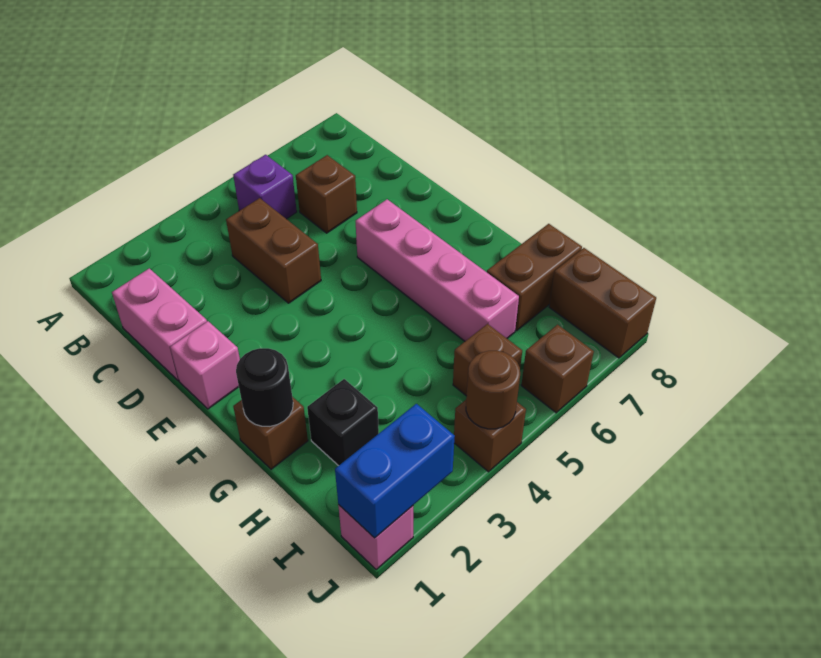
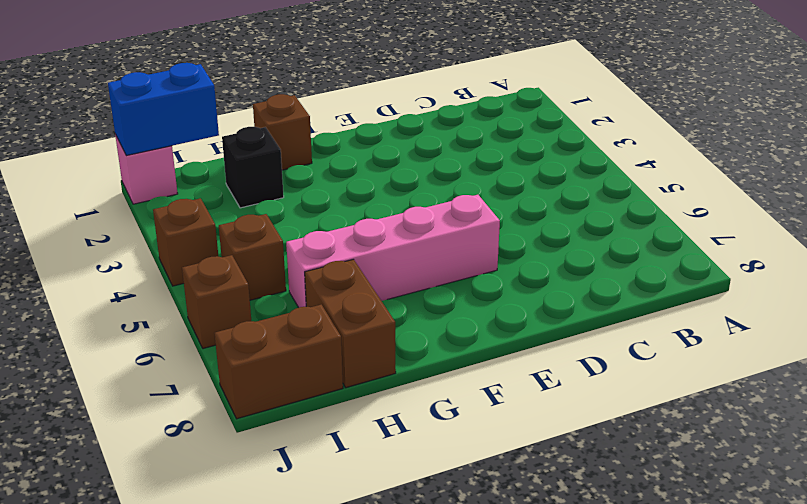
blue 1x2 brick [108,63,219,156] -> blue 1x2 brick turned to [335,404,455,538]
none -> purple 1x1 brick [233,155,297,219]
none -> pink 1x2 brick [112,268,207,380]
none -> brown 1x2 brick [226,198,321,303]

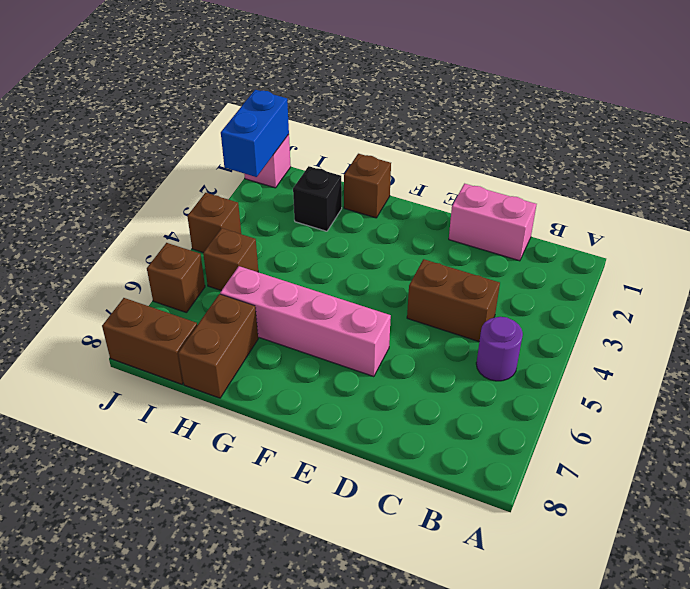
purple 1x1 round brick [476,317,523,381] -> purple 1x1 brick [233,155,297,219]
none -> brown 1x1 brick [296,155,357,233]
none -> pink 1x1 brick [170,321,240,409]
none -> black 1x1 round brick [236,348,293,426]

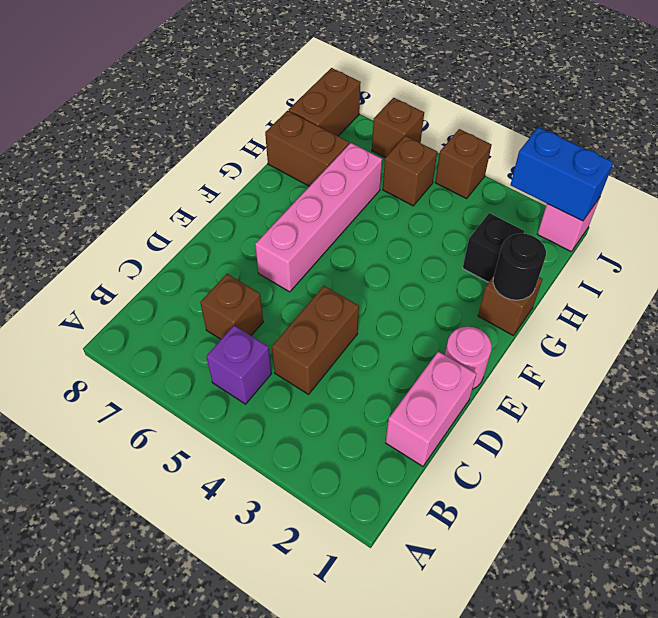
pink 1x1 round brick [445,327,492,389] -> pink 1x1 brick [170,321,240,409]
none -> brown 1x1 round brick [466,351,520,429]

